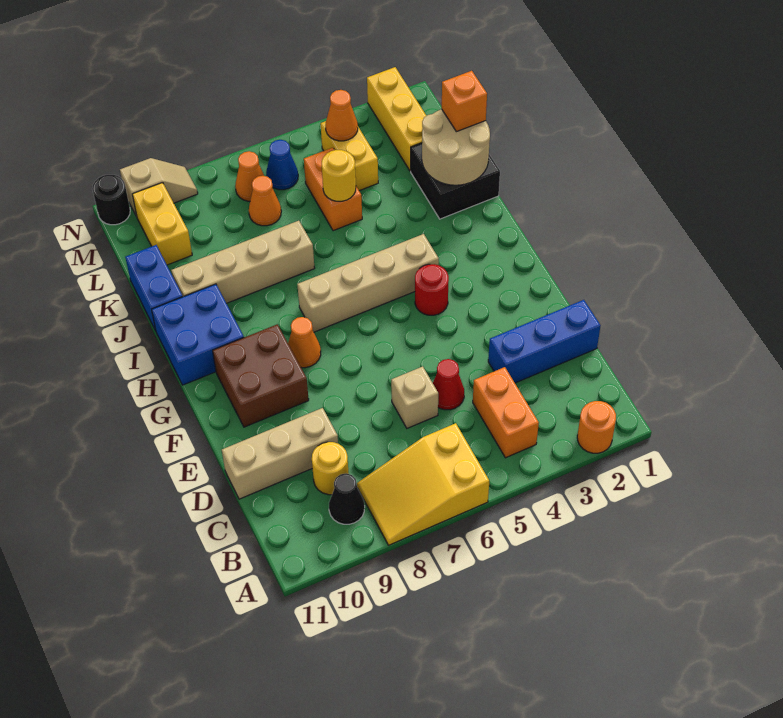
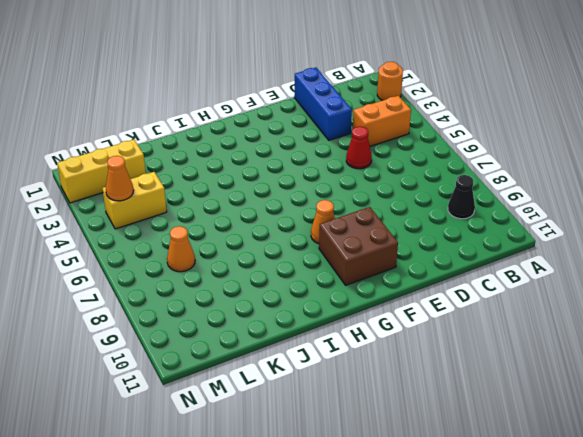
none -> yellow 2x3 slope [357,423,489,545]
none -> yellow 1x1 round brick [312,442,349,495]
none -> tan 1x1 brick [391,366,438,428]
none -> tan 1x3 brick [222,408,338,499]

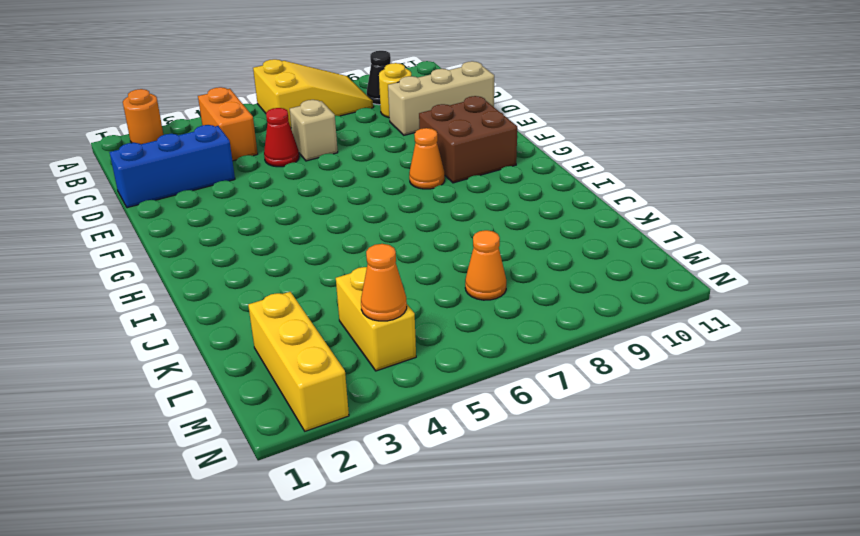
none -> red 1x1 round brick [415,264,449,315]
none -> tan 1x4 brick [297,234,439,332]
none -> blue 2x2 brick [152,284,244,385]
none -> black 2x2 brick [411,143,500,219]

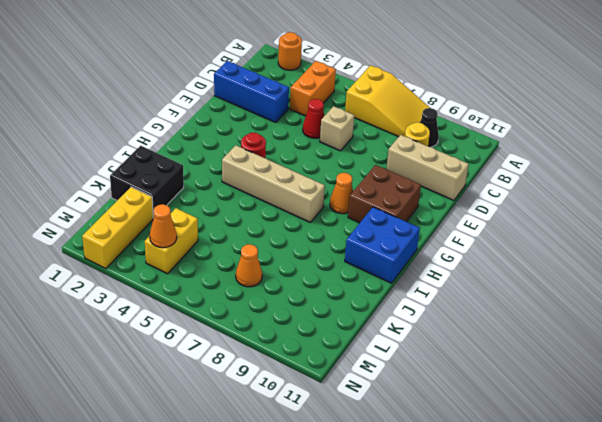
none -> tan 1x4 brick [171,221,315,303]
none -> blue 1x2 brick [125,245,183,331]
none -> orange 1x2 brick [304,148,362,231]
none -> yellow 1x2 brick [132,183,192,265]

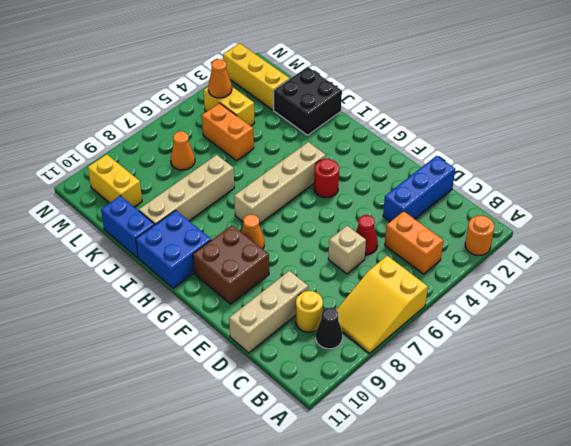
none -> blue 1x1 cone [266,140,298,190]
none -> orange 1x1 cone [235,151,264,201]
none -> tan 1x2 slope [120,158,198,217]
none -> black 1x1 round brick [92,175,130,225]

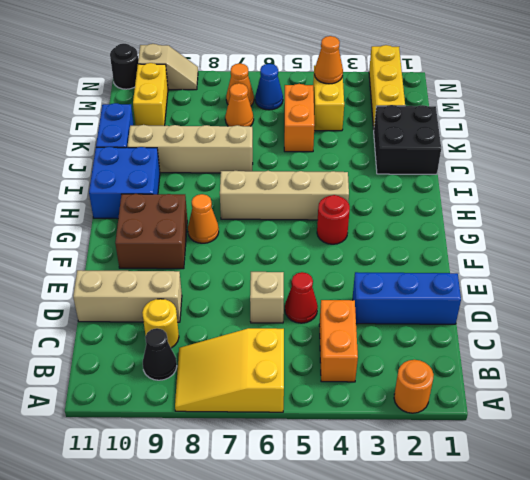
none -> tan 2x2 round brick [422,109,490,185]
none -> yellow 1x1 round brick [322,150,356,201]
none -> orange 1x1 brick [442,71,487,132]

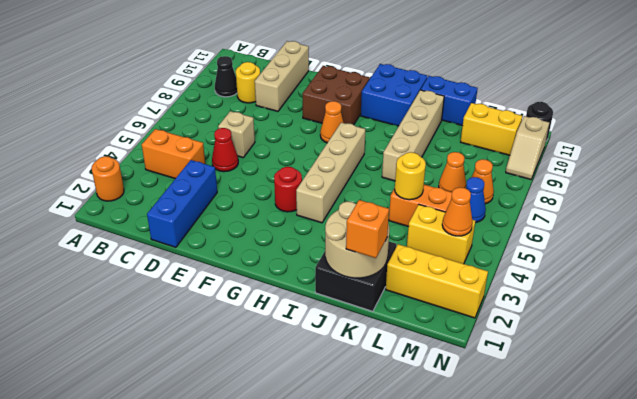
none -> yellow 2x3 slope [357,423,489,545]

